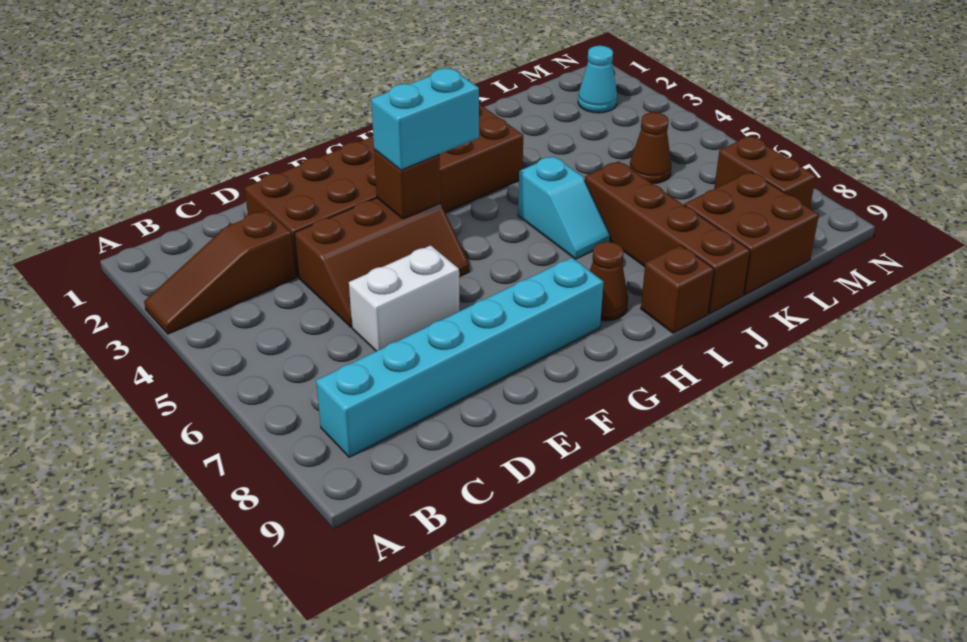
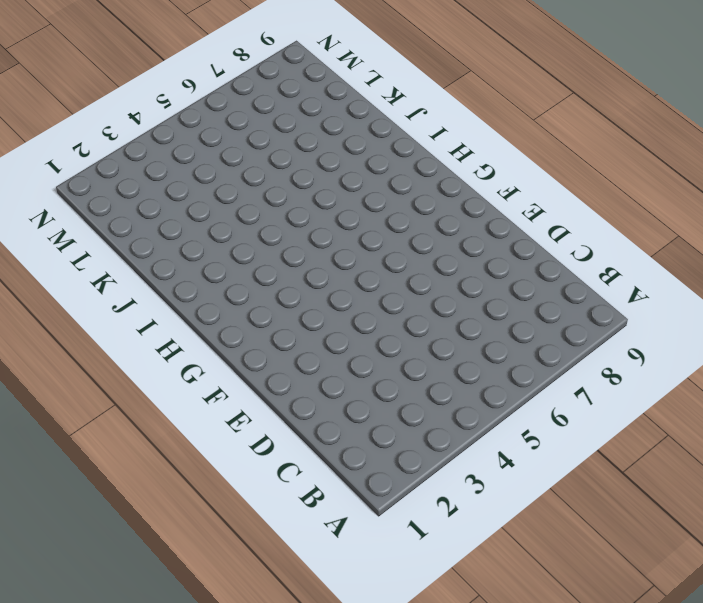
none -> brown 1x3 slope [144,210,296,334]
none -> cyan 1x6 brick [316,258,603,457]
none -> brown 2x6 brick [245,104,523,277]

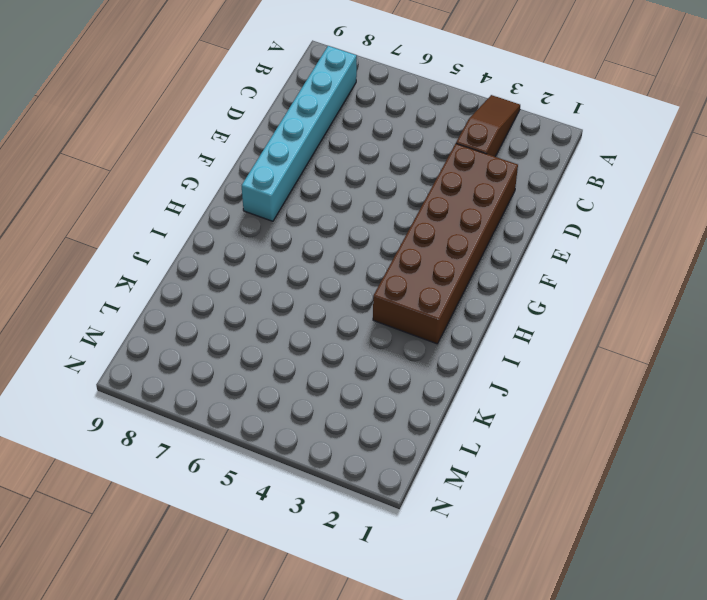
none -> brown 2x3 slope [294,198,469,327]
none -> white 1x2 brick [349,245,459,351]
none -> brown 1x1 cone [590,242,628,321]

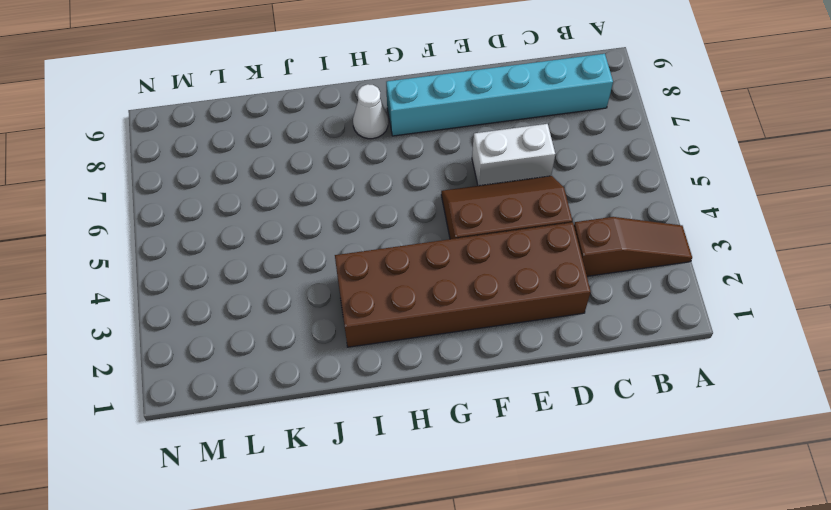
white 1x1 cone [353,84,388,139] -> brown 1x1 cone [590,242,628,321]
none -> cyan 1x2 slope [518,156,610,259]
none -> brown 1x1 brick [641,245,714,333]
none -> brown 1x4 brick [585,161,750,314]

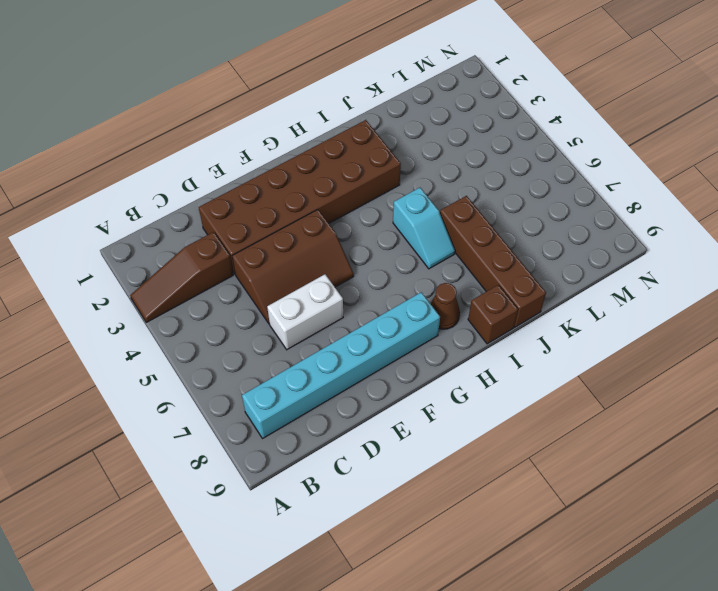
none -> brown 2x2 brick [684,172,819,295]
none -> brown 1x1 cone [630,112,672,184]
none -> cyan 1x1 cone [578,46,617,113]

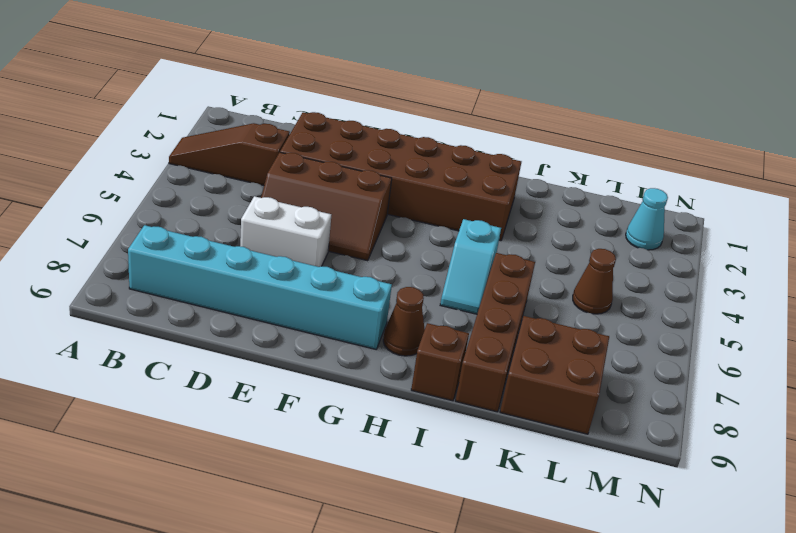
none -> brown 1x2 brick [714,136,816,208]
none -> brown 1x1 brick [374,150,440,219]
none -> cyan 1x2 brick [371,68,479,170]

